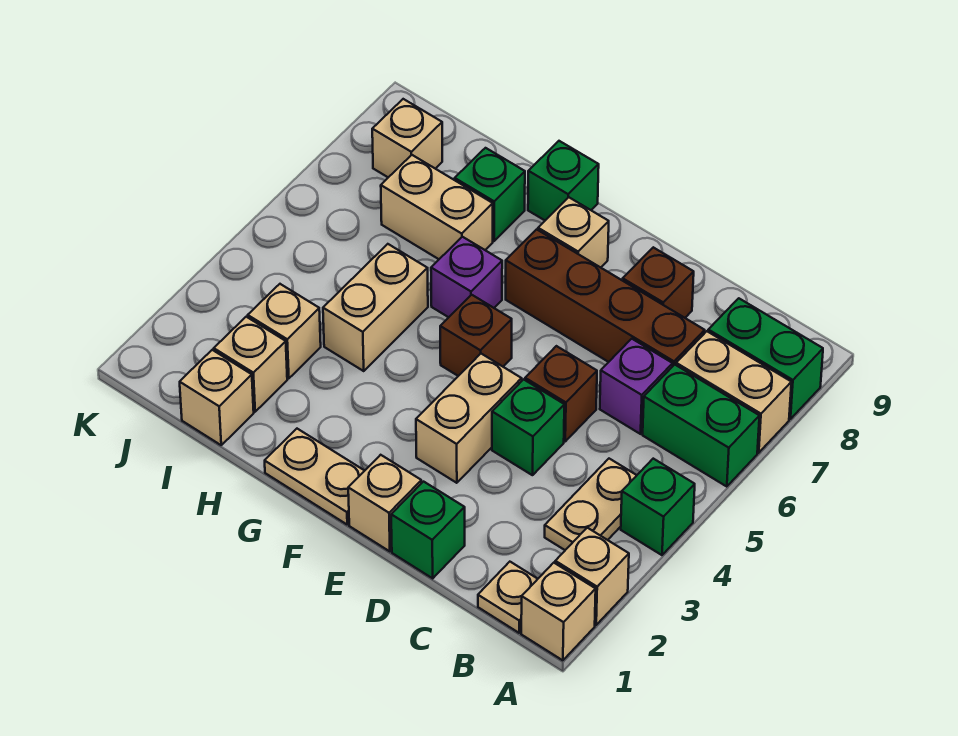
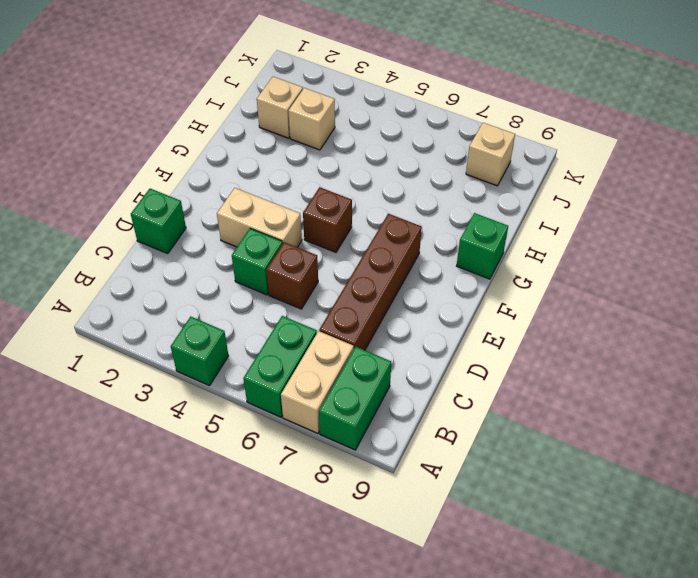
none -> tan 1x1 brick [521,563,596,660]
none -> tan 1x1 brick [555,528,629,625]
none -> tan 1x1 plate [478,562,537,633]

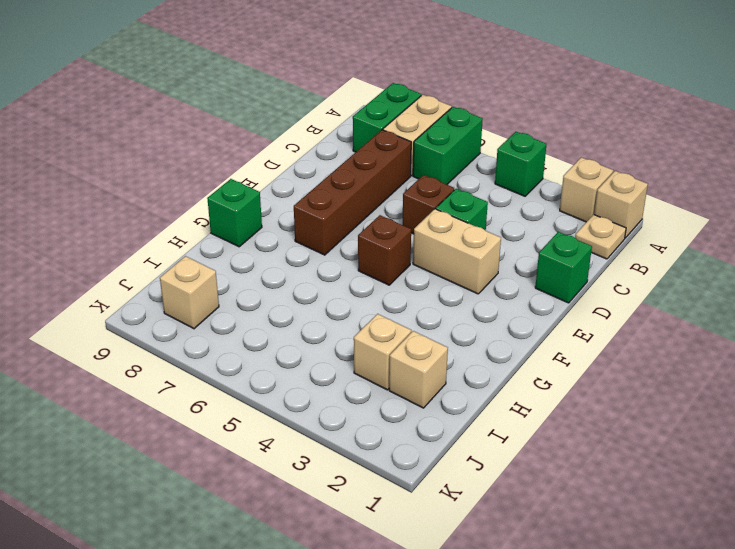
none -> tan 1x2 plate [545,459,637,550]
none -> purple 1x1 brick [600,339,673,434]
none -> brown 1x1 brick [623,247,694,318]

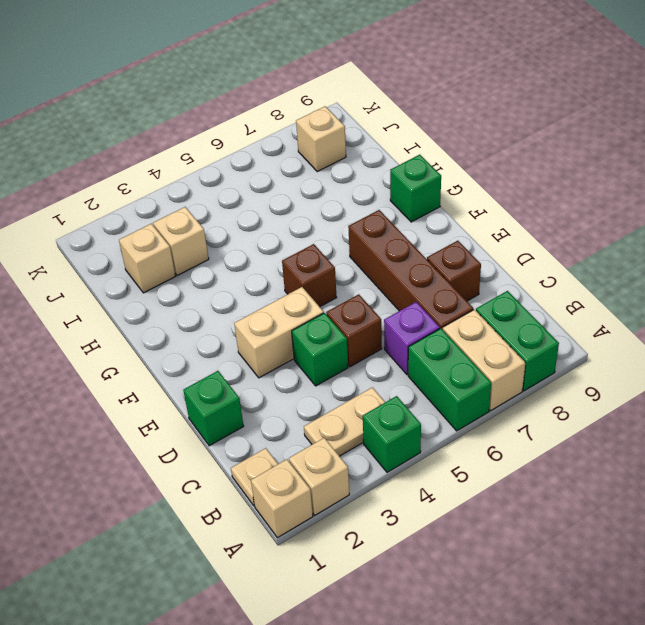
none -> tan 1x1 brick [348,455,421,551]
none -> tan 1x2 plate [265,429,364,524]
none -> tan 1x1 brick [538,197,609,268]

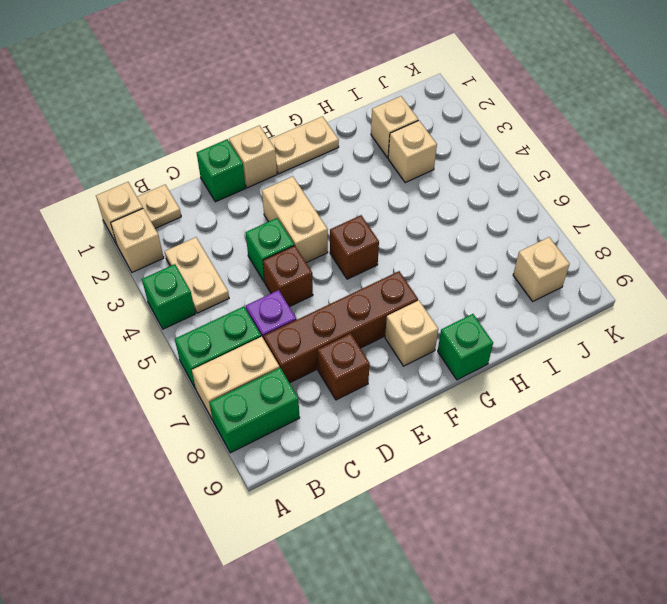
none -> purple 1x1 brick [431,237,502,317]
none -> tan 1x2 brick [323,244,428,371]
none -> tan 1x2 brick [381,155,493,259]

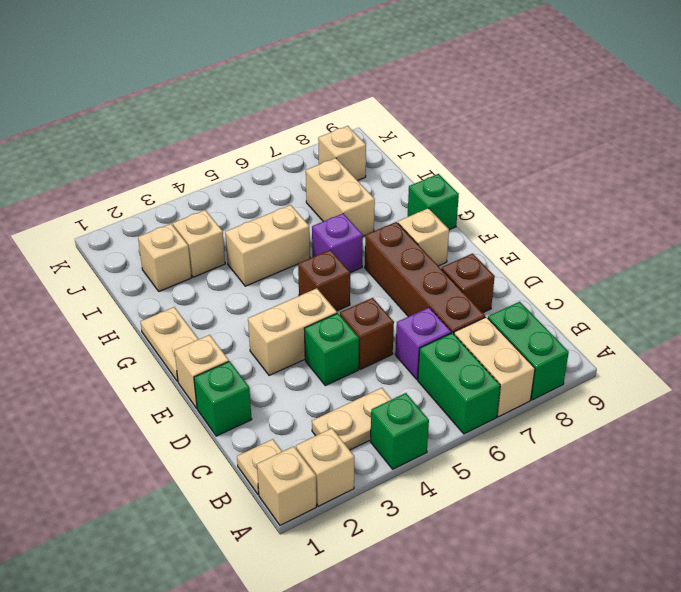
none -> green 1x1 brick [455,148,525,241]
none -> tan 1x1 brick [180,350,254,445]

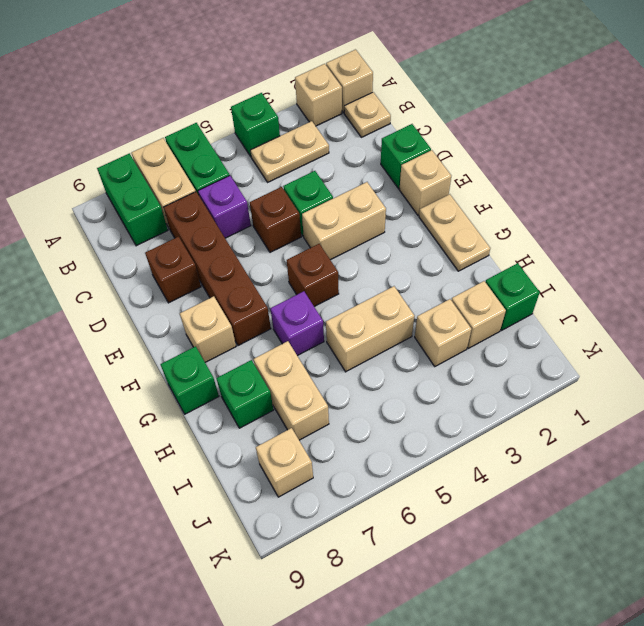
green 1x1 brick [486,263,540,331] -> tan 1x1 brick [180,350,254,445]

